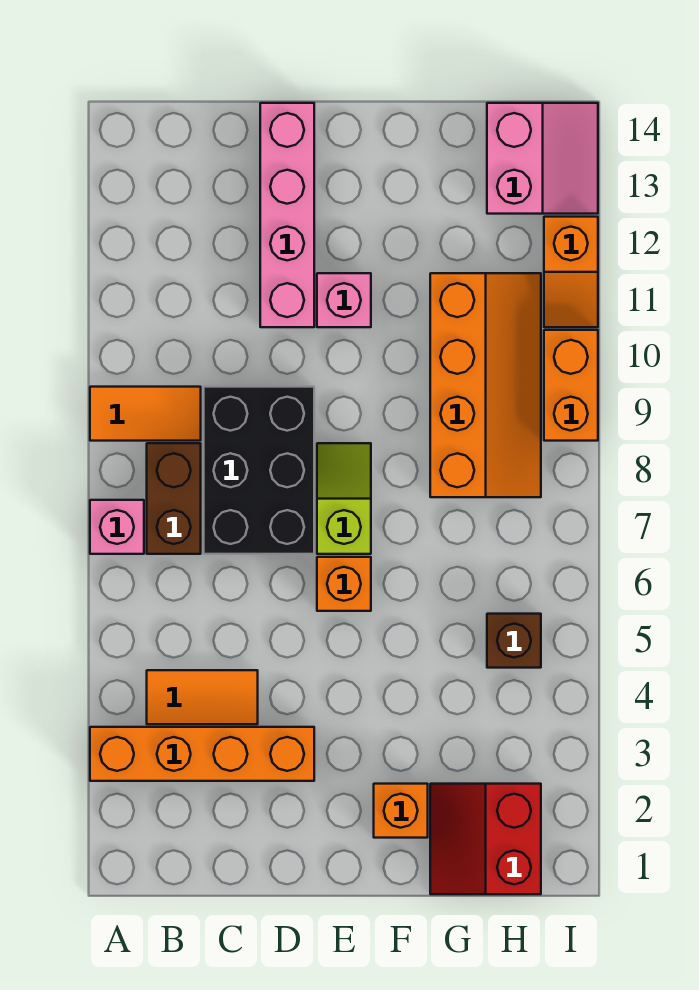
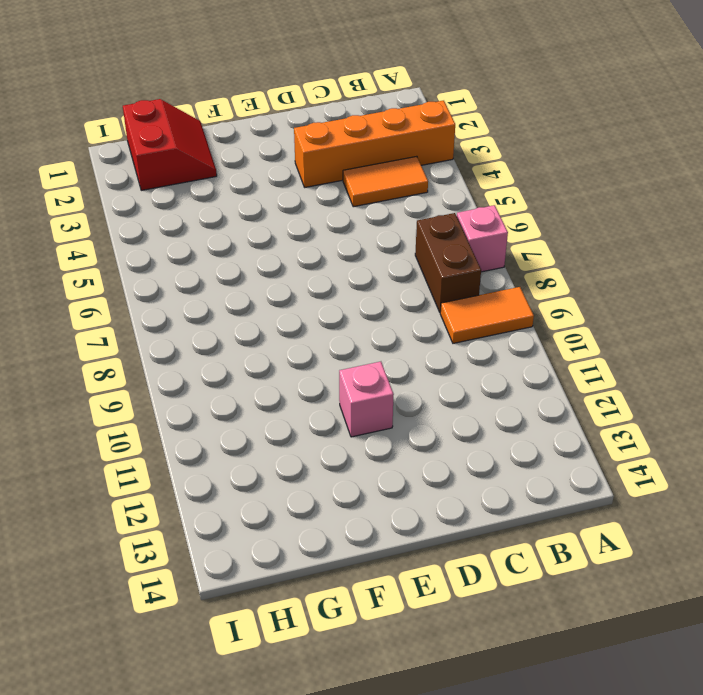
none -> black 2x3 brick [204,387,314,554]
none -> pink 1x4 brick [260,103,314,327]
none -> orange 1x1 brick [317,557,371,611]

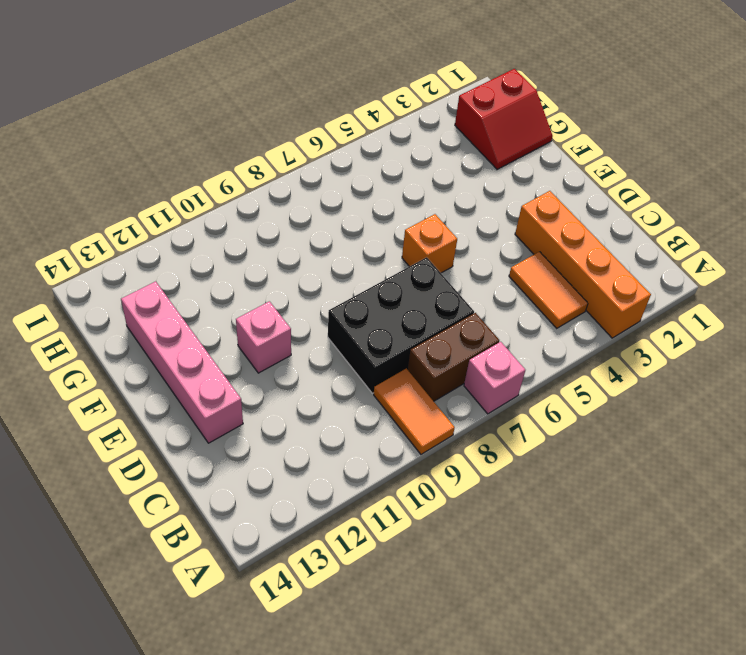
pink 1x4 brick [121,281,243,443] -> pink 1x4 brick turned to [260,103,314,327]
none -> lime 1x2 slope [317,443,371,554]
none -> orange 1x1 brick [374,784,428,838]
none -> orange 2x4 slope [430,273,541,497]

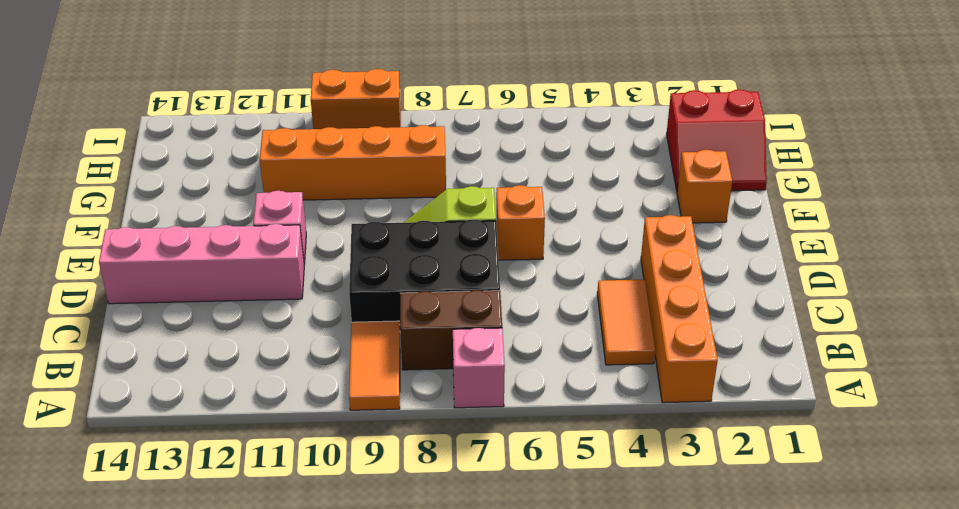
none -> brown 1x1 brick [487,614,541,668]
none -> pink 2x2 slope [487,103,598,214]
none -> orange 1x2 slope [544,217,598,327]

